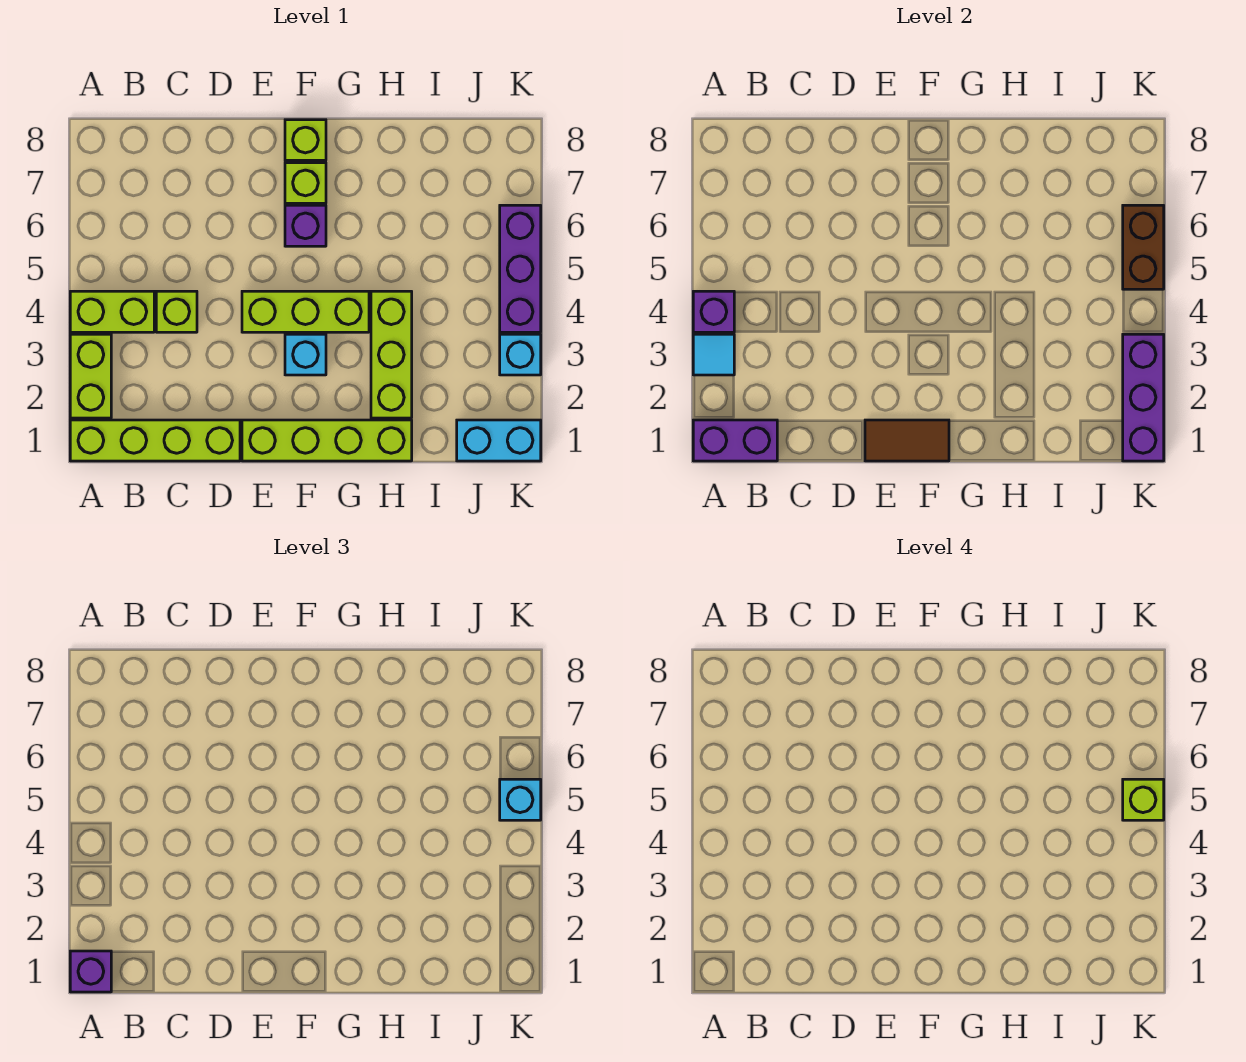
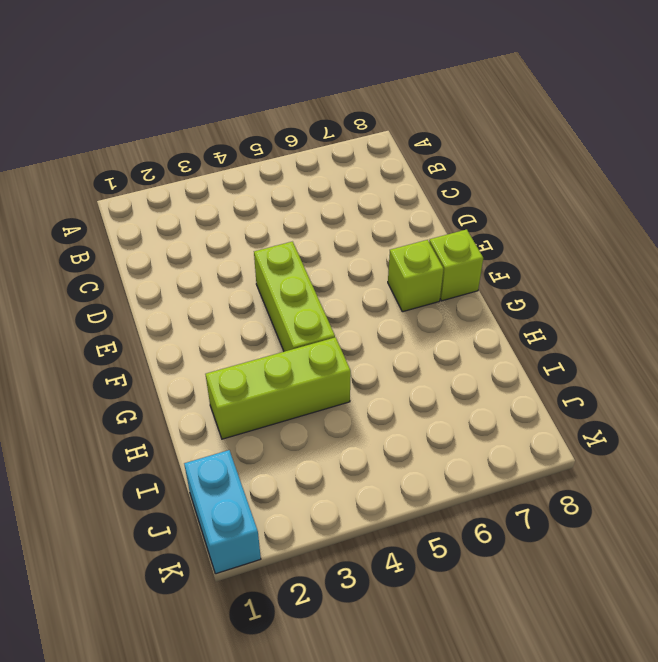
none -> lime 1x4 brick [70,420,240,461]
none -> lime 1x2 brick [70,334,111,418]
none -> lime 1x2 brick [70,291,154,332]

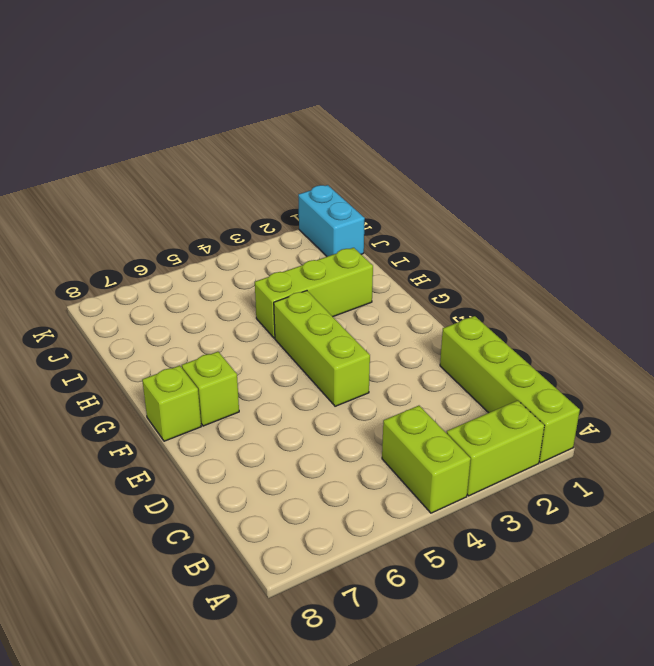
none -> lime 1x1 brick [156,291,197,332]
none -> lime 1x4 brick [242,420,412,461]
none -> cyan 1x1 brick [285,334,326,375]

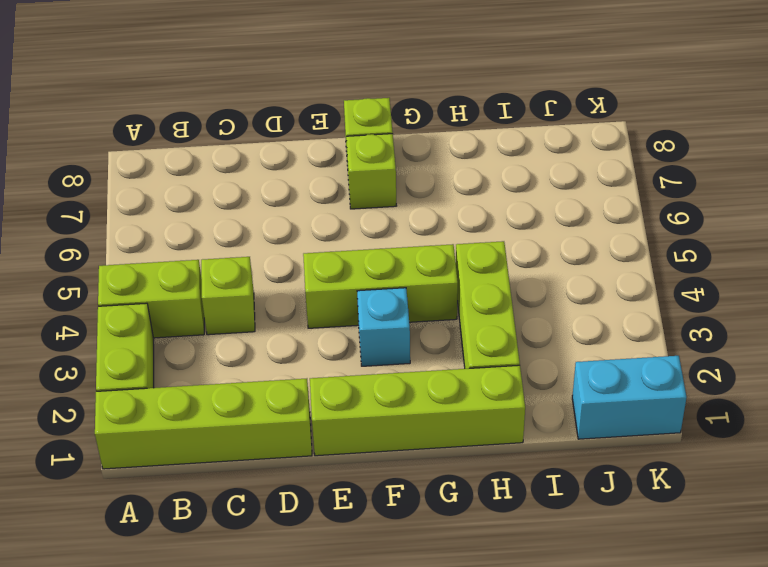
none -> purple 1x1 brick [285,205,326,246]
none -> cyan 1x1 brick [500,334,541,375]
none -> purple 1x3 brick [500,205,541,332]

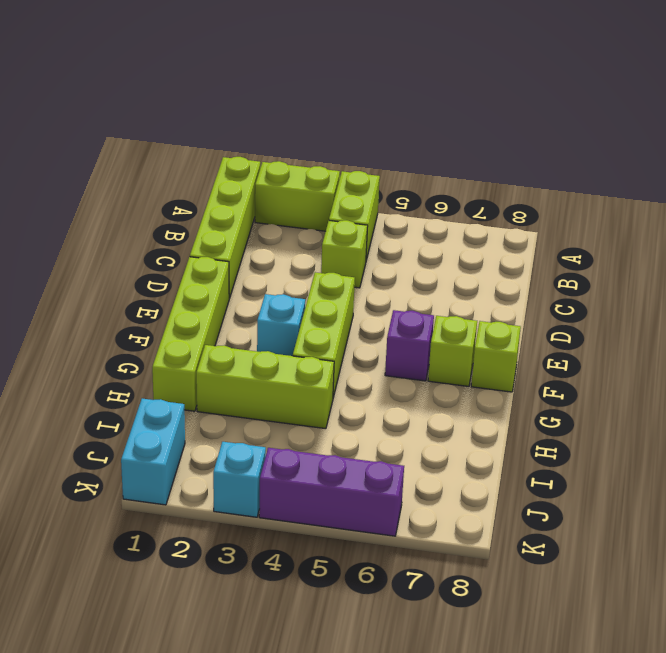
none -> purple 1x2 brick [693,420,777,461]
none -> cyan 1x1 tile [693,334,734,375]
none -> purple 1x1 brick [693,291,734,332]

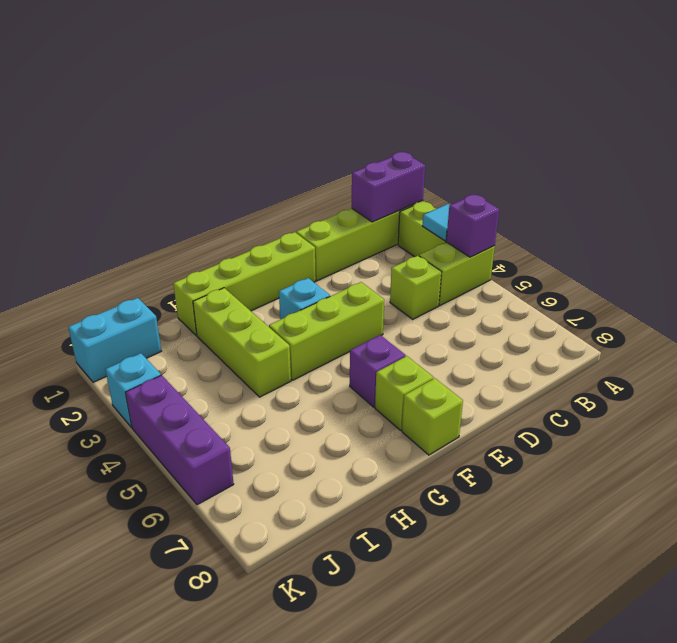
none -> brown 1x2 tile [865,420,949,461]
none -> purple 1x3 brick [1123,334,1164,461]
none -> brown 1x2 brick [1123,205,1164,289]

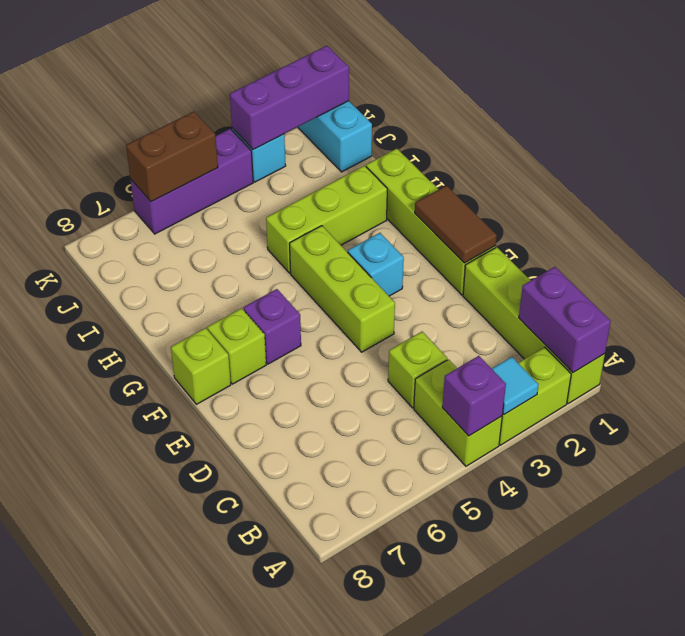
none -> purple 1x1 brick [70,951,111,992]
none -> cyan 1x1 brick [500,779,541,820]
none -> lime 1x1 brick [1123,779,1164,820]

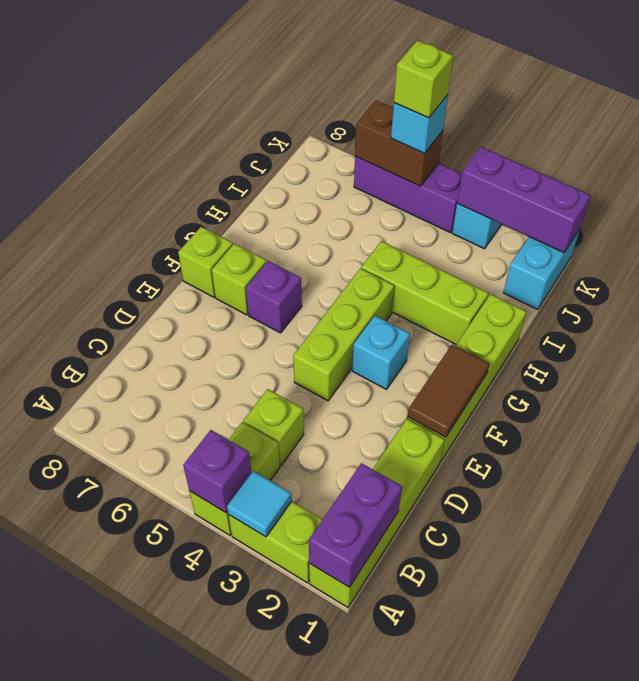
none -> purple 1x1 brick [70,951,111,992]

